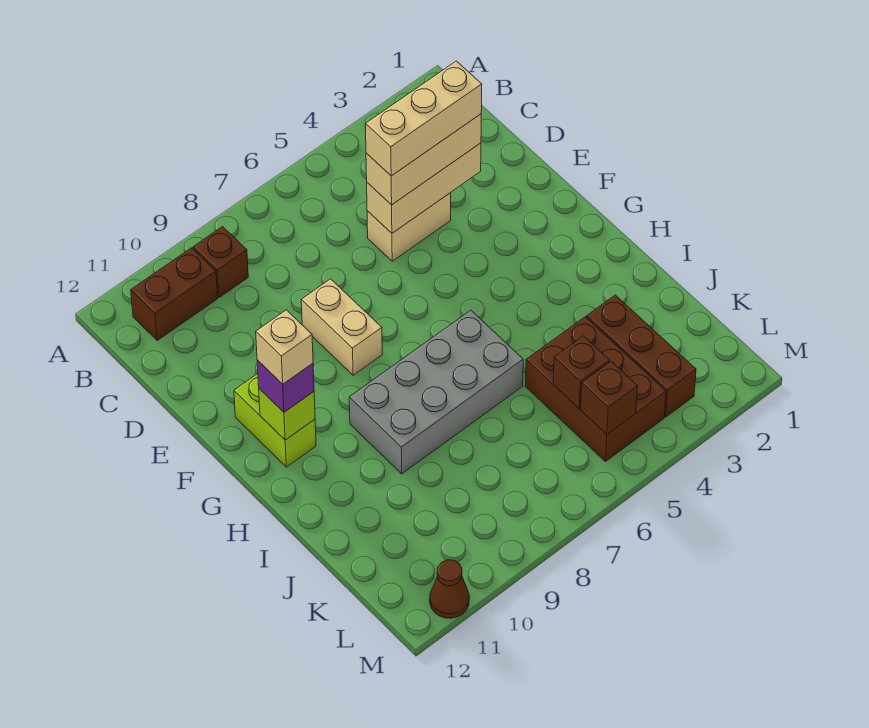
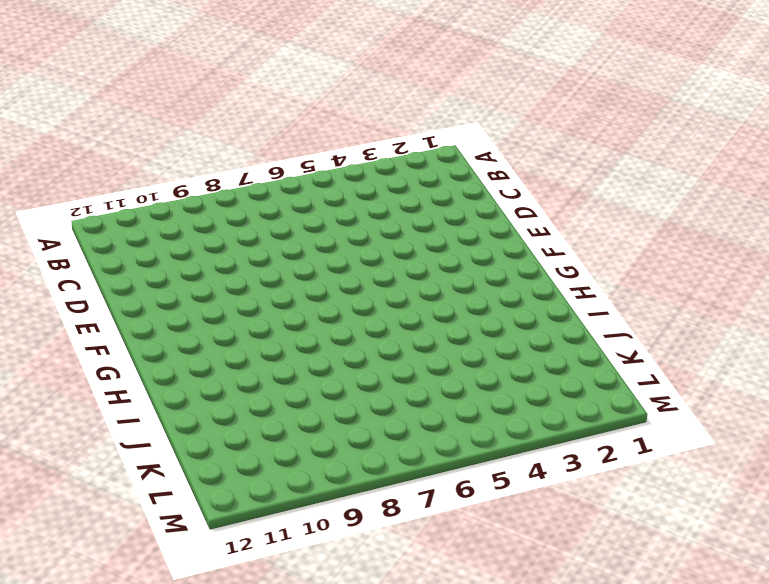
none -> brown 1x1 brick [193,227,248,298]
none -> brown 1x2 brick [131,248,218,340]
none -> tan 1x2 brick [367,193,451,261]

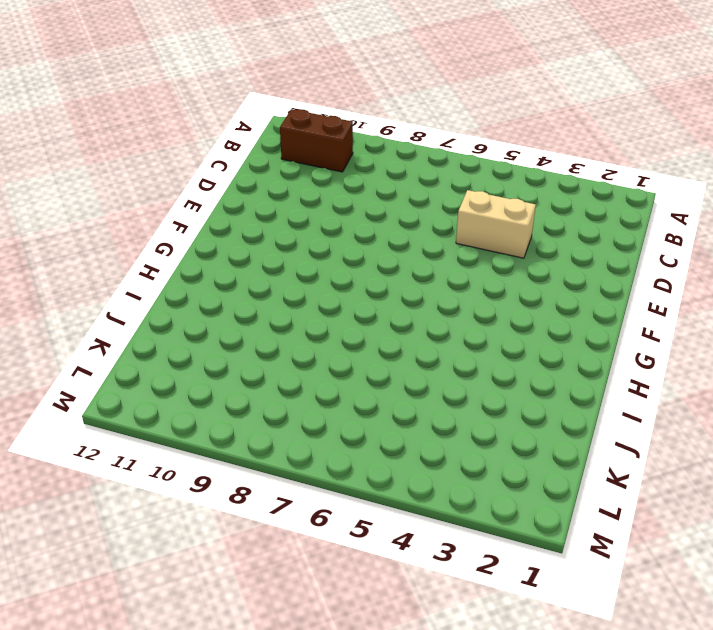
none -> brown 1x1 brick [193,227,248,298]
none -> tan 1x2 brick [301,279,382,375]
none -> lime 1x2 brick [234,374,316,467]

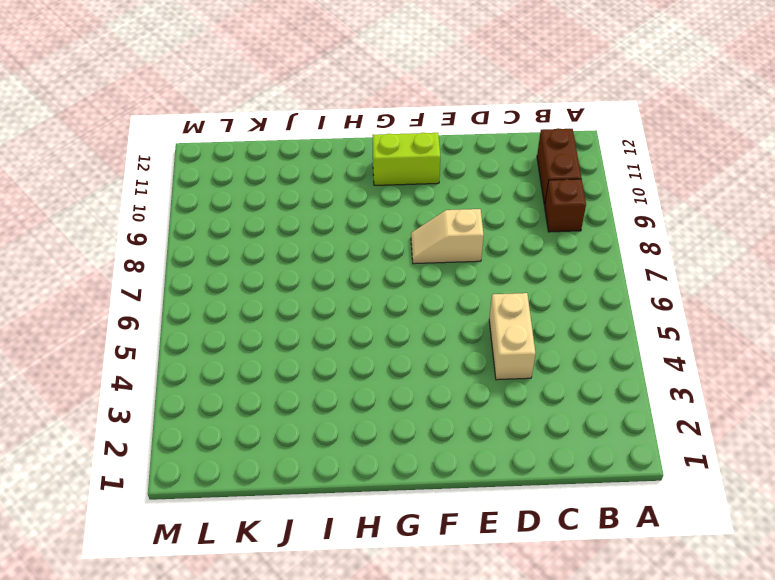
tan 1x2 slope [411,209,484,264] -> tan 1x2 brick [301,279,382,375]
none -> grey 2x4 brick [349,310,523,474]
none -> brown 1x3 brick [587,295,696,417]
none -> brown 2x3 brick [525,317,666,461]

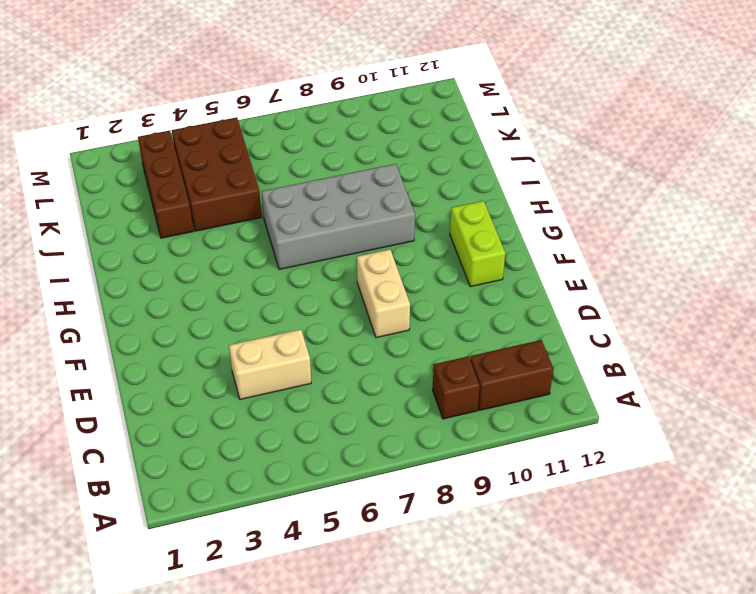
none -> brown 1x1 cone [430,560,469,618]
none -> tan 1x3 brick [367,143,481,233]
none -> lime 1x1 brick [259,389,315,440]

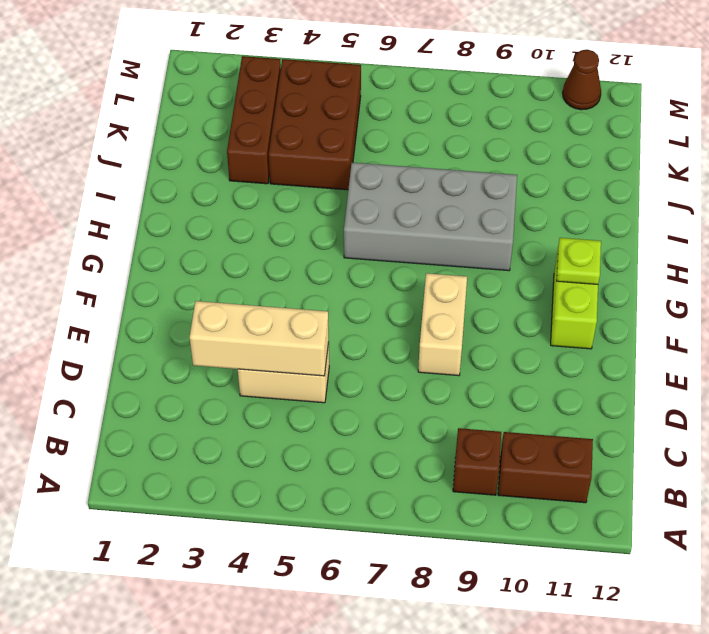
lime 1x1 plate [557,238,601,284] -> lime 1x1 brick [259,389,315,440]
none -> brown 1x1 brick [553,336,610,408]
none -> brown 1x1 brick [581,362,637,434]
none -> tan 1x3 brick [366,114,481,205]

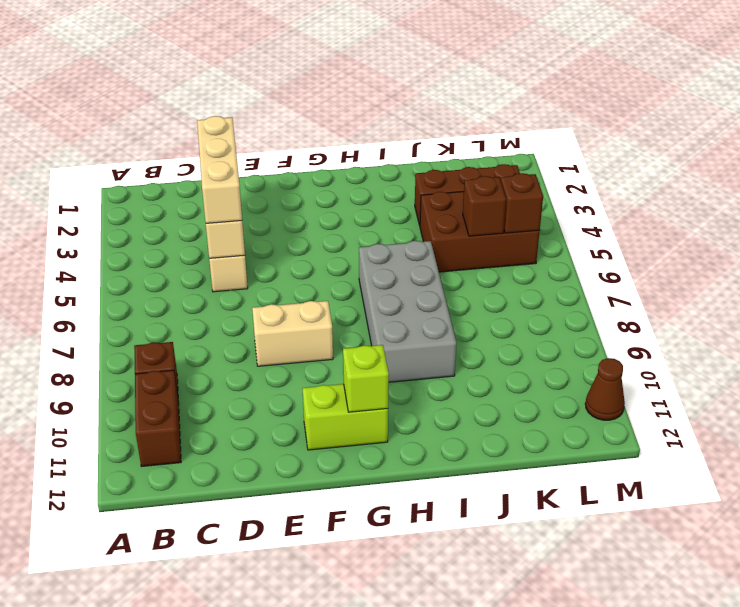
none -> purple 1x1 brick [257,360,314,412]
none -> tan 1x3 brick [365,61,482,176]
none -> tan 1x1 brick [256,310,313,384]

